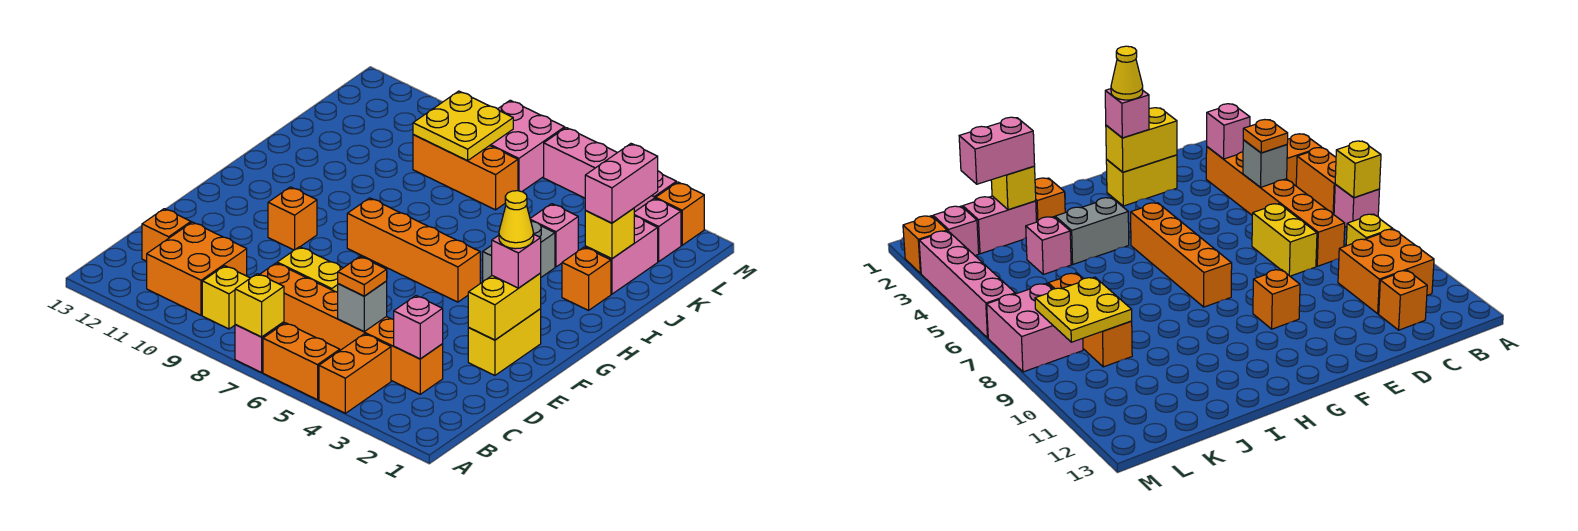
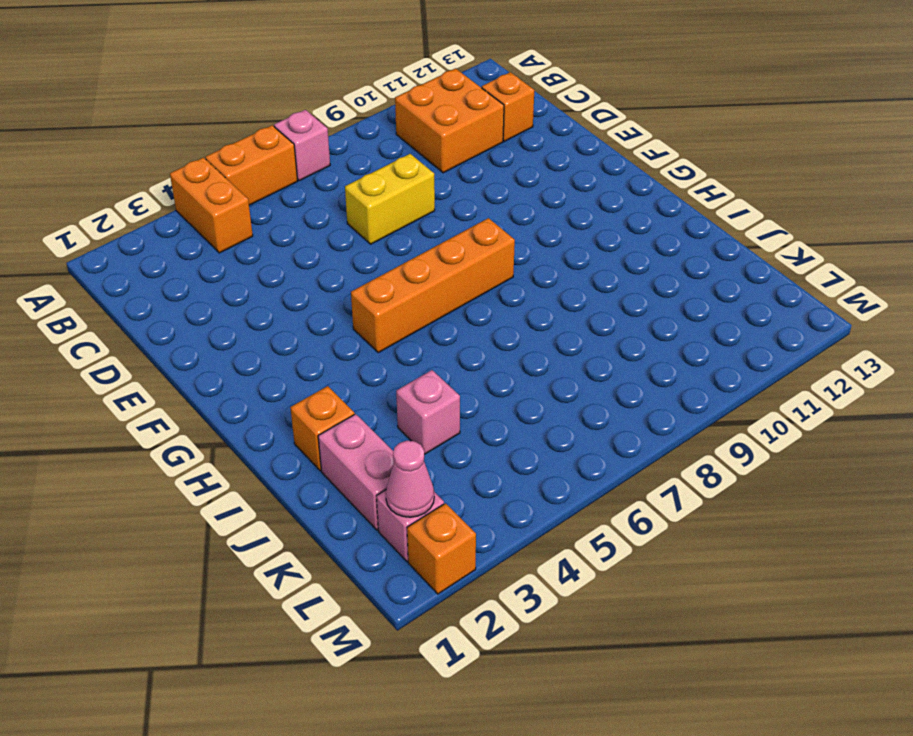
pink 1x1 cone [386,441,434,517] -> none
none -> yellow 1x1 brick [202,266,250,329]
none -> orange 1x6 brick [260,263,443,394]
none -> yellow 1x2 brick [468,309,541,375]
none -> orange 1x1 brick [268,187,317,250]

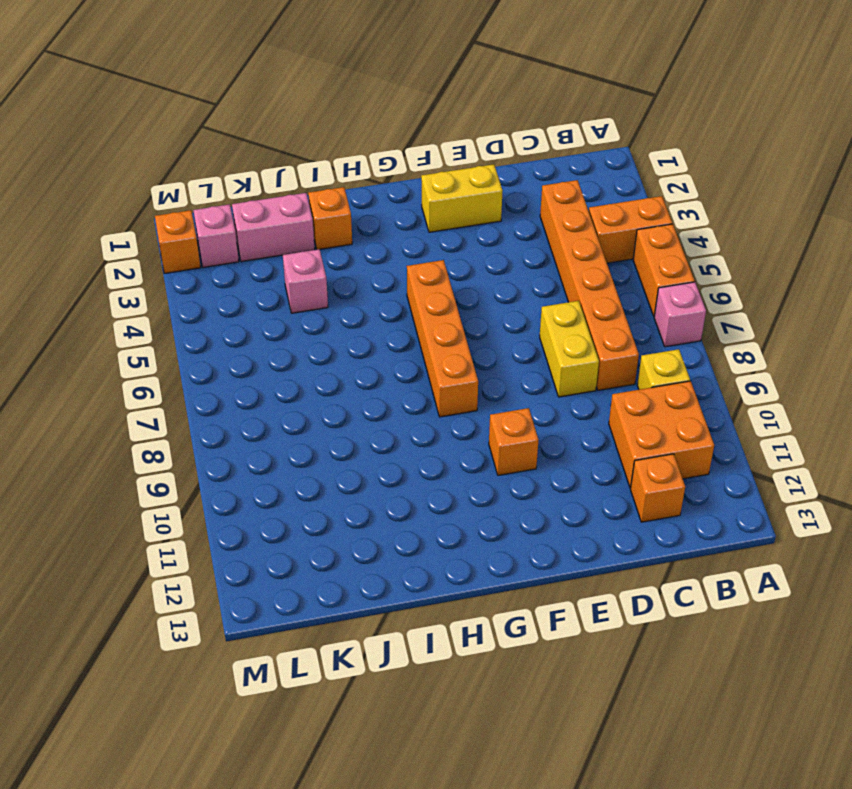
none -> grey 1x2 brick [483,221,555,281]
none -> orange 1x3 brick [413,135,518,210]
none -> pink 2x2 brick [490,100,565,192]
none -> pink 1x4 brick [544,128,676,212]

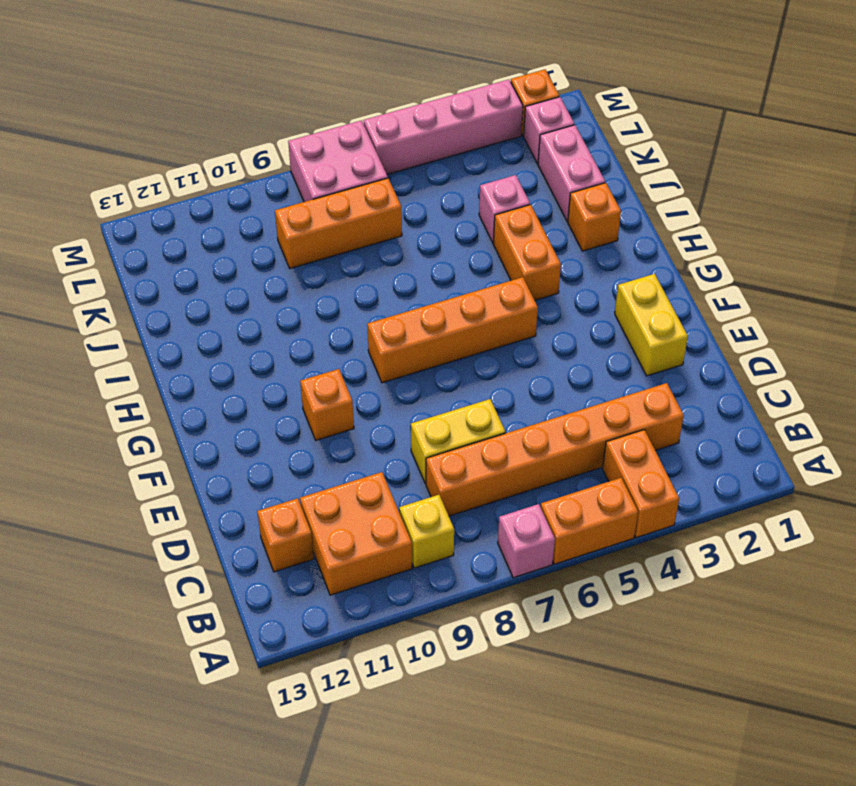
orange 1x2 brick [493,205,561,300] -> grey 1x2 brick [483,221,555,281]
none -> yellow 1x1 brick [235,274,284,337]
none -> pink 1x1 brick [394,296,443,359]
none -> grey 1x1 brick [338,281,387,332]
none -> yellow 1x2 brick [468,273,541,340]

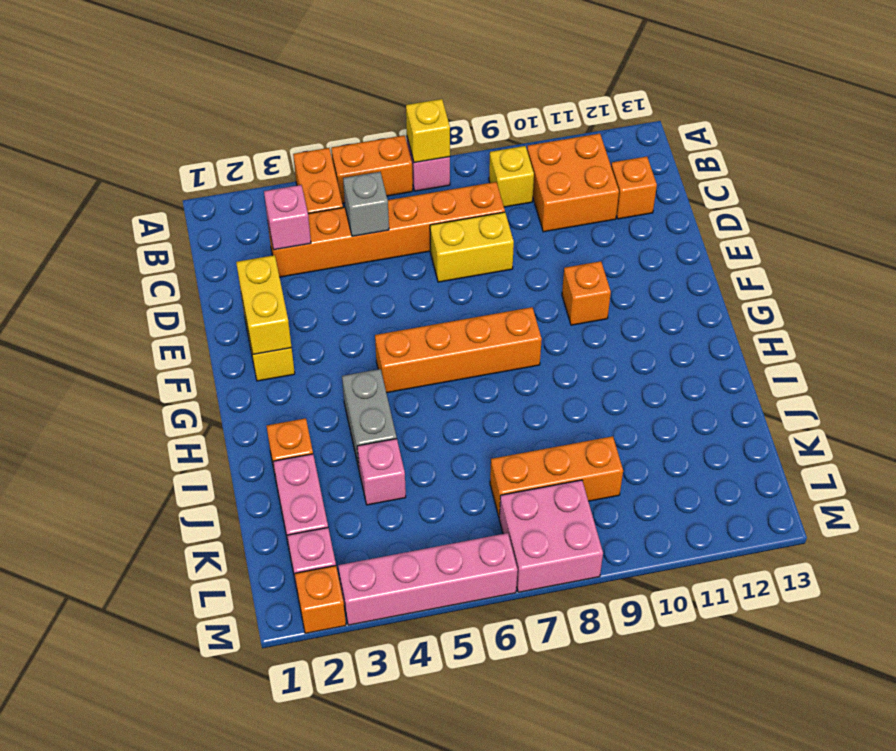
none -> yellow 1x1 brick [585,208,634,259]
none -> yellow 2x2 plate [413,91,513,161]
none -> orange 1x1 plate [338,257,387,296]
none -> pink 1x1 brick [492,235,541,288]

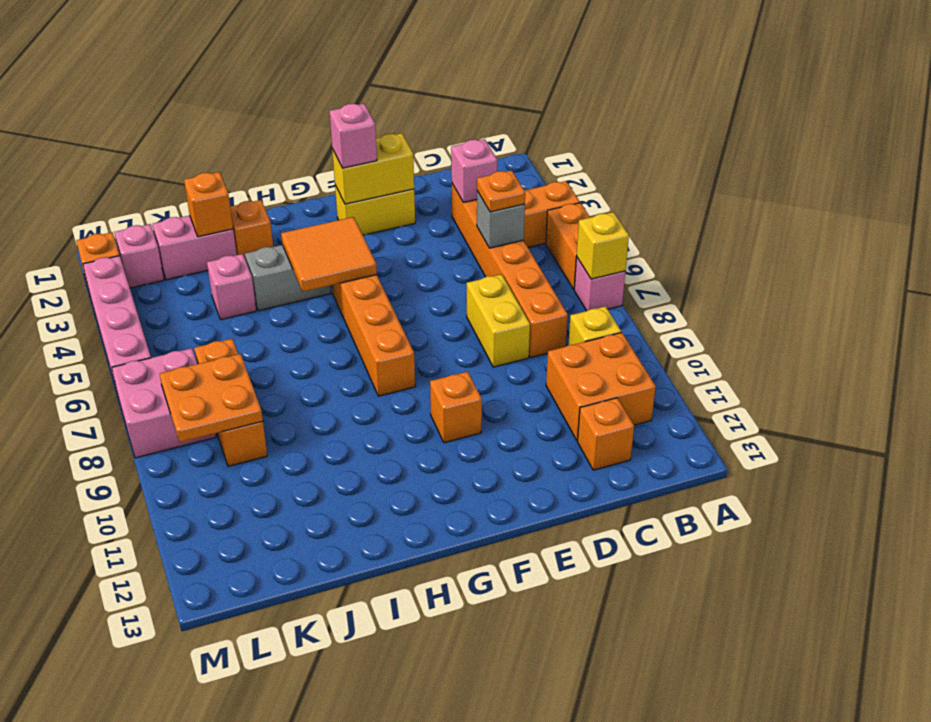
orange 2x2 tile [281,217,377,292] -> none
orange 1x1 brick [184,172,233,237] -> yellow 1x1 brick [585,208,634,259]
orange 2x2 plate [160,354,263,442] -> yellow 2x2 plate [413,91,513,161]
none -> pink 1x2 brick [585,144,658,223]
none -> yellow 1x1 cone [499,191,534,249]

